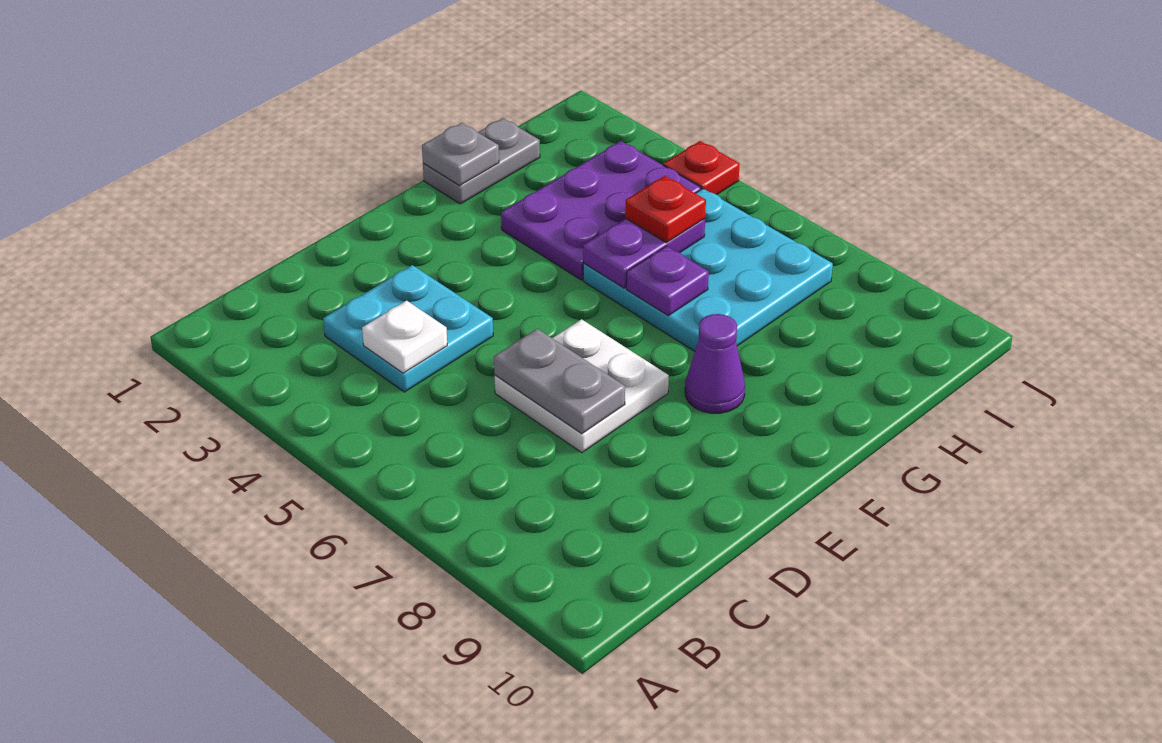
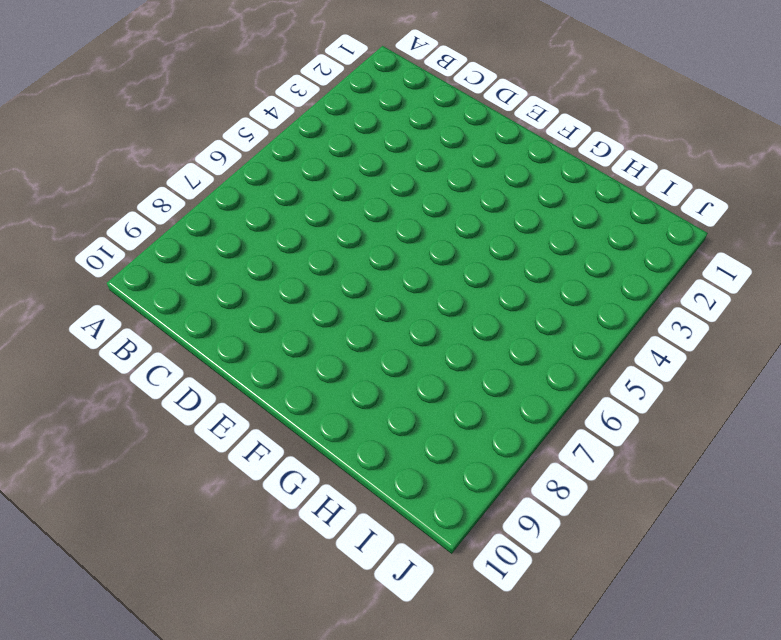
none -> cyan 2x2 plate [323,265,493,392]
none -> white 2x2 plate [495,319,669,453]
none -> purple 1x1 cone [685,314,745,413]

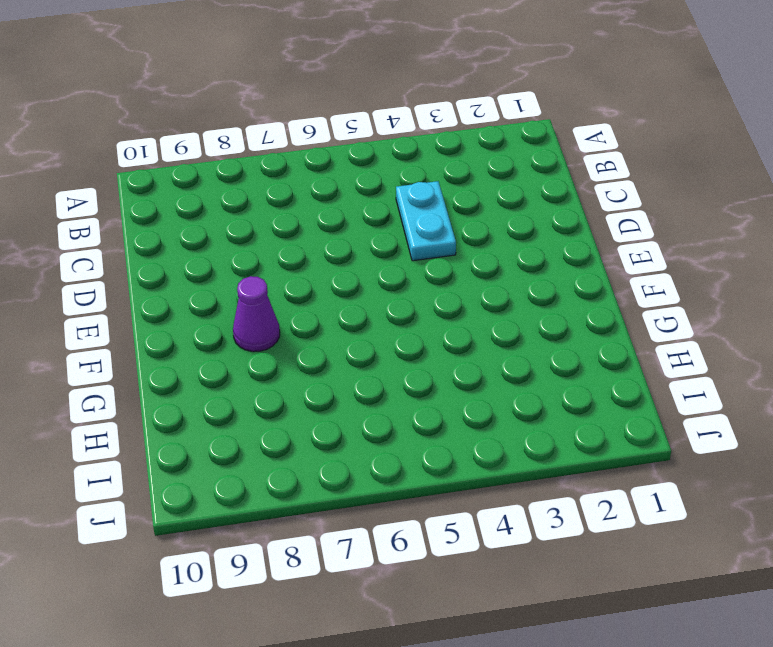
cyan 1x2 plate [396,181,456,261] -> cyan 2x2 plate [323,265,493,392]
none -> white 2x2 plate [495,319,669,453]
none -> grey 1x2 plate [423,118,540,204]
none -> purple 2x3 plate [501,141,701,280]

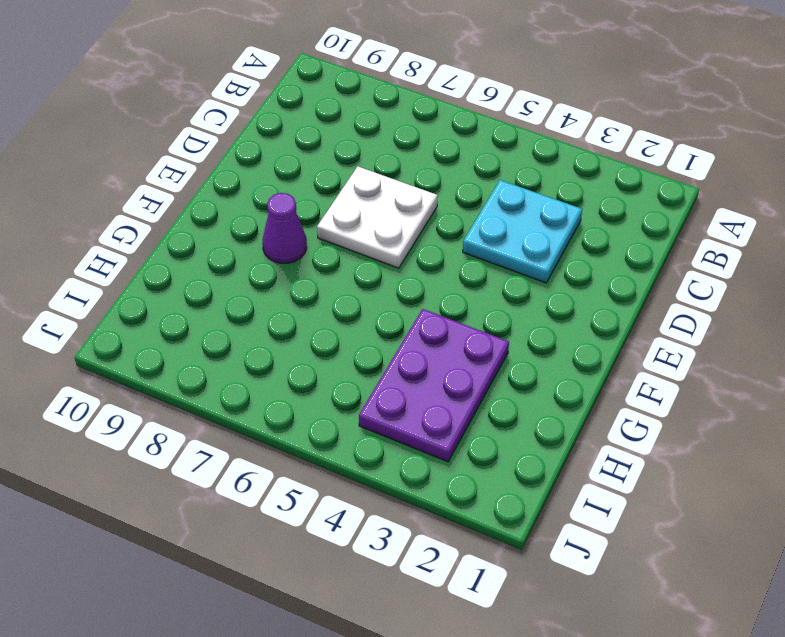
none -> grey 1x2 plate [423,118,540,204]
none -> cyan 3x3 plate [583,189,833,351]
none -> red 1x1 plate [663,141,740,195]

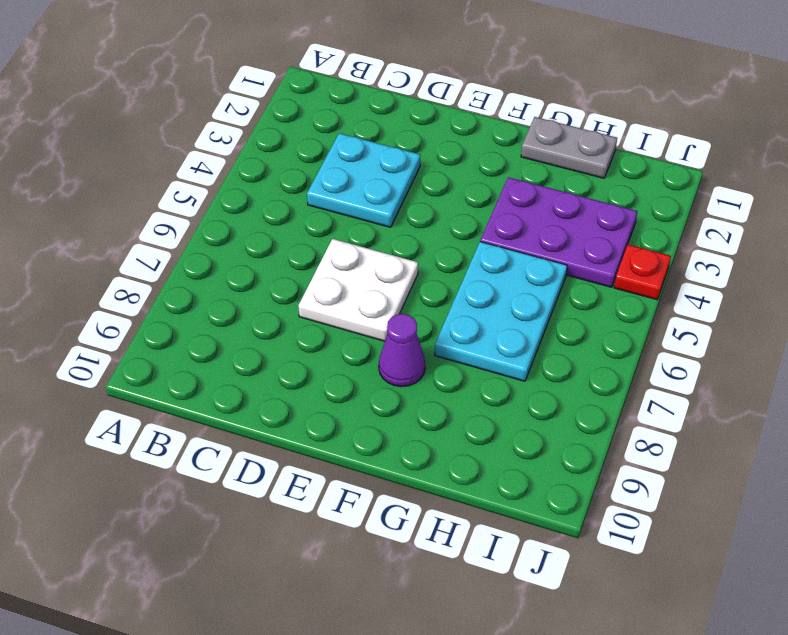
cyan 2x3 plate [435,242,567,381] -> cyan 3x3 plate [583,189,833,351]
none -> white 1x1 plate [362,301,447,373]
none -> grey 1x2 plate [494,329,625,434]
none -> grey 1x1 plate [422,123,499,186]

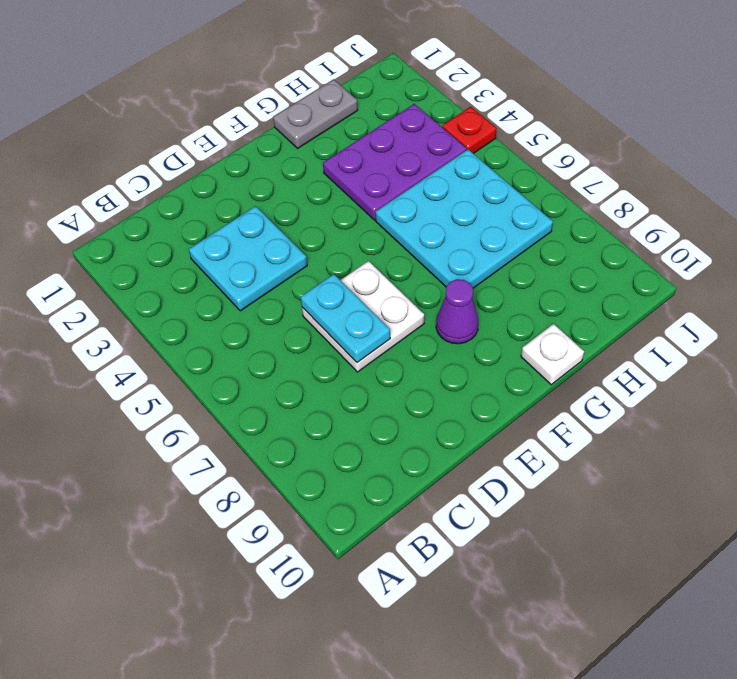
cyan 1x2 plate [301,274,390,363] -> grey 1x2 plate [494,329,625,434]
white 1x1 plate [521,324,584,385] -> white 1x1 plate moved to [362,301,447,373]
none -> grey 1x1 plate [422,123,499,186]
none -> purple 1x2 plate [583,219,705,288]
none -> purple 1x1 plate [626,246,709,316]

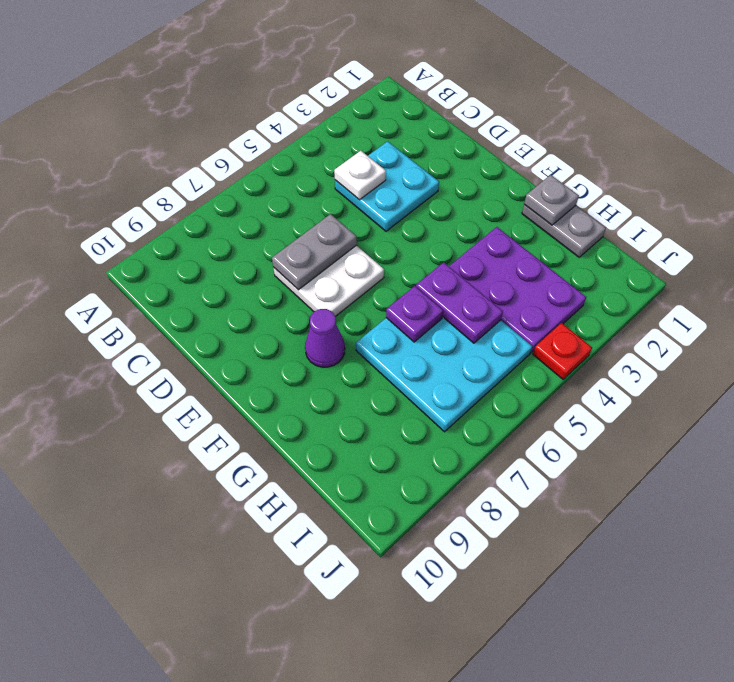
none -> red 1x1 plate [625,176,706,243]

